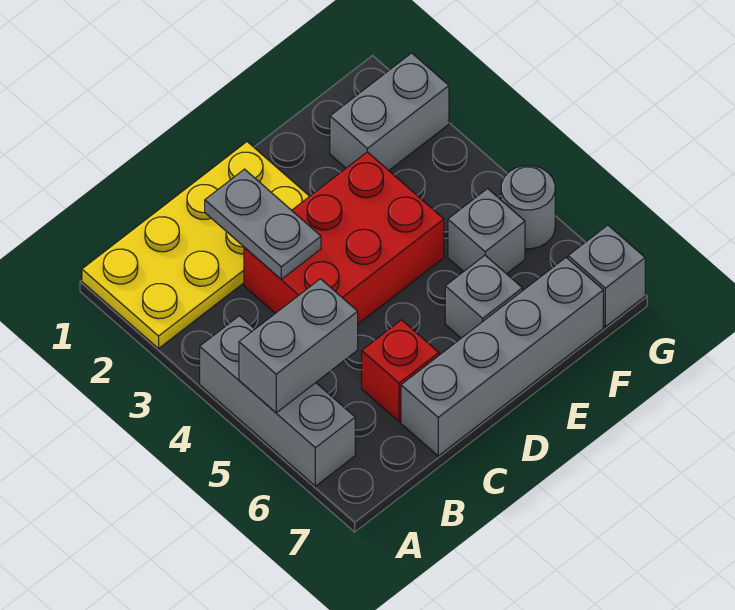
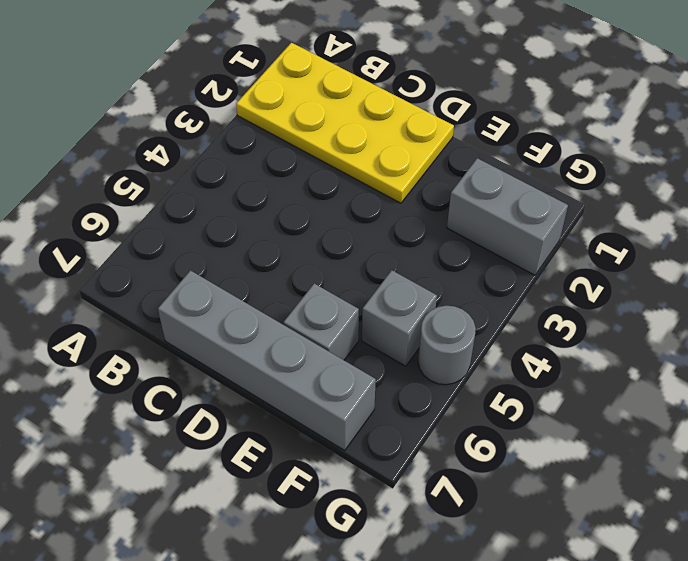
none -> grey 1x3 brick [200,316,355,486]
none -> red 2x3 brick [244,152,444,324]
none -> red 1x1 brick [362,320,439,422]

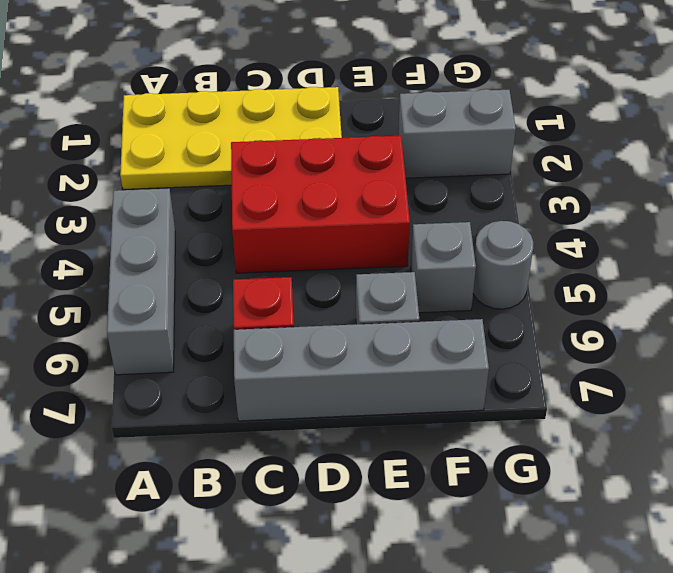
none -> grey 1x1 brick [568,225,645,327]
none -> grey 1x2 brick [239,279,358,413]
none -> grey 1x2 plate [205,169,321,279]

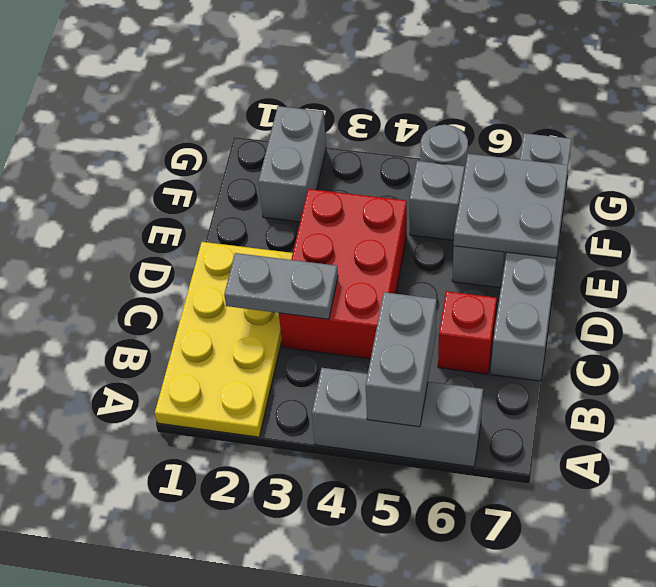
grey 2x2 plate [454,154,568,258] -> none

